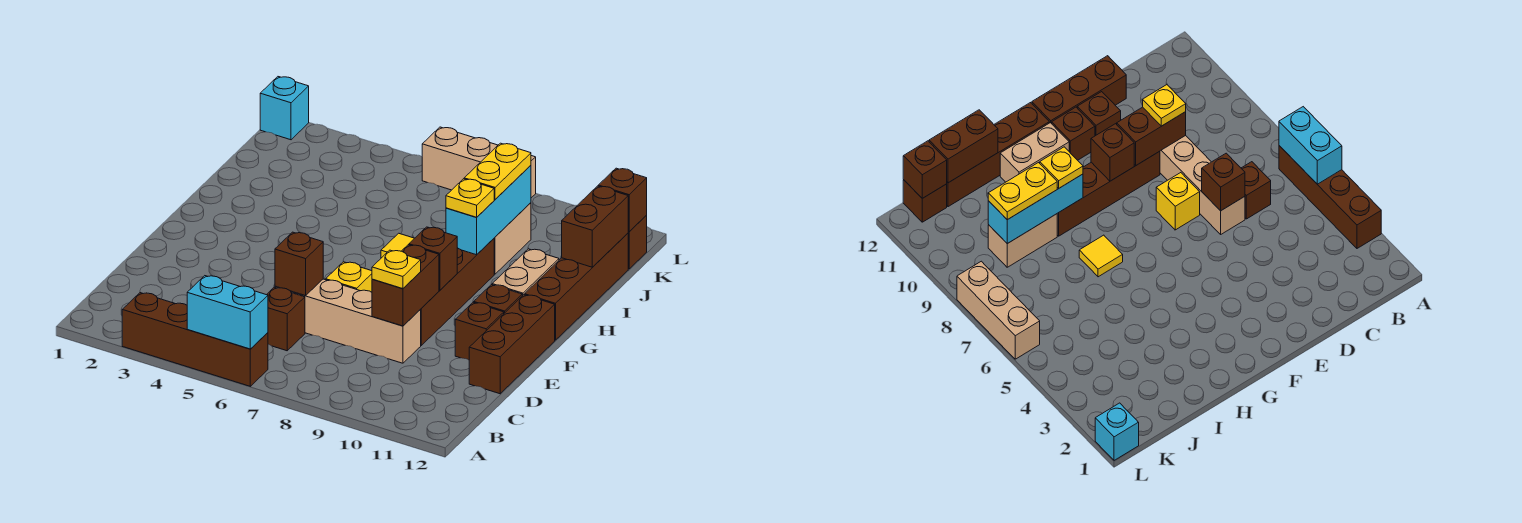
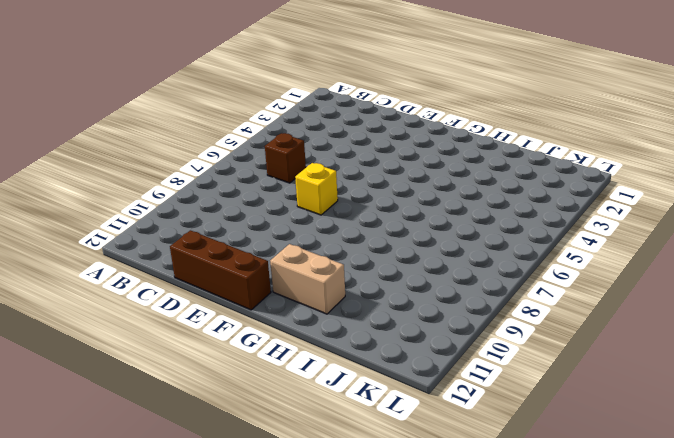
none -> brown 1x4 brick [122,293,268,386]
none -> tan 1x4 brick [275,279,421,363]
none -> brown 1x4 brick [420,239,494,345]

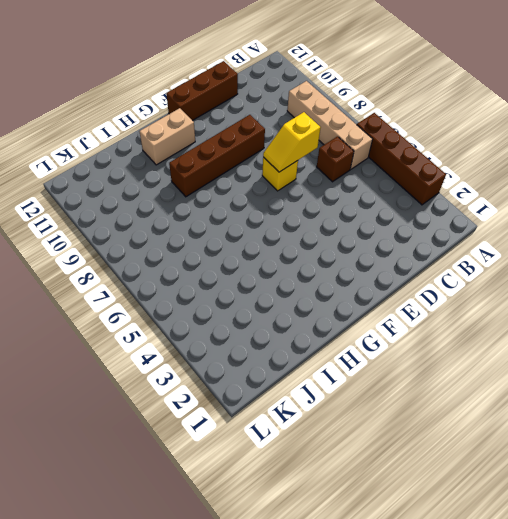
tan 1x4 brick [287,81,373,169] -> tan 1x4 brick moved to [275,279,421,363]
yellow 1x2 slope [263,112,321,172] -> none
none -> brown 1x1 brick [455,302,504,360]
none -> brown 1x1 brick [474,285,522,313]
none -> brown 1x4 brick [525,233,628,340]

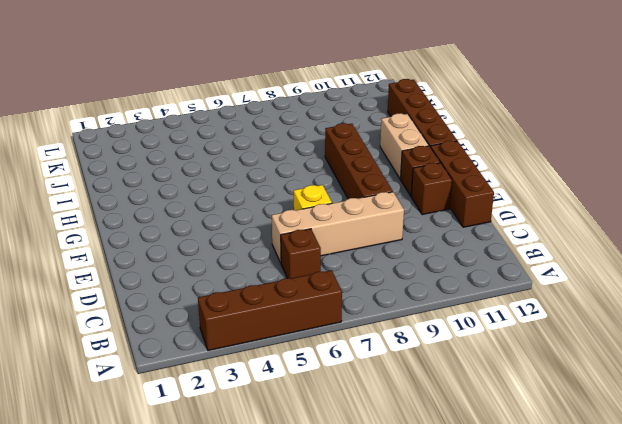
none -> yellow 1x1 tile [381,233,414,258]
none -> tan 1x2 brick [494,203,531,274]
none -> brown 1x1 brick [628,215,647,269]

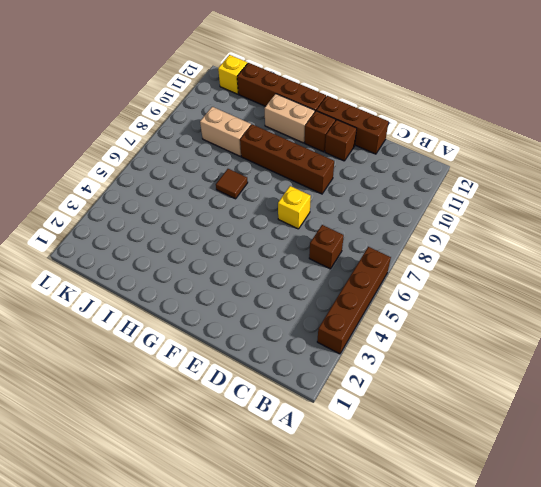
brown 1x1 tile [216,169,248,199] -> yellow 1x1 tile [381,233,414,258]
yellow 1x1 brick [218,55,248,94] -> brown 1x1 brick [628,215,647,269]
none -> tan 1x4 brick [275,279,421,363]
none -> cyan 1x1 brick [260,77,309,140]
none -> tan 1x3 brick [422,127,536,198]

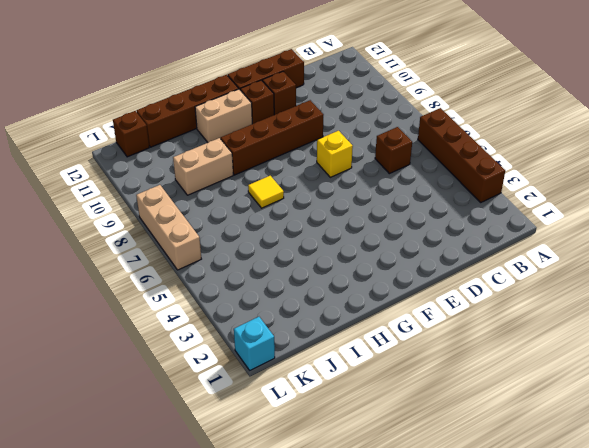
none -> tan 1x4 brick [275,279,421,363]
none -> cyan 1x2 brick [187,276,268,349]
none -> brown 1x1 brick [275,232,323,296]

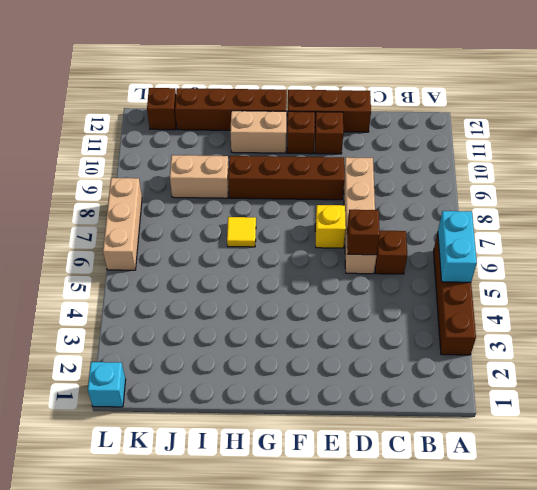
none -> brown 1x2 brick [372,245,439,326]
none -> brown 1x1 brick [409,227,457,290]
none -> cyan 1x3 brick [446,165,531,255]

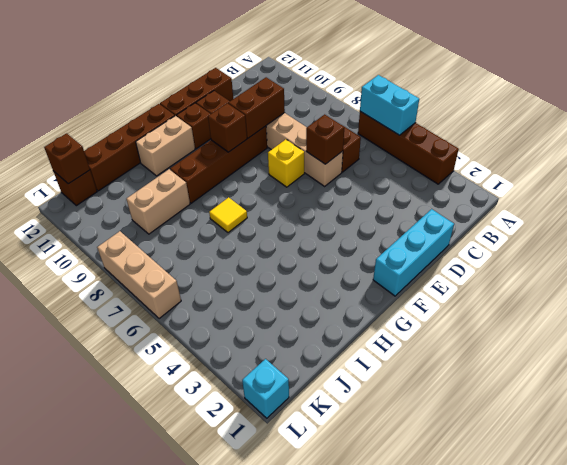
cyan 1x3 brick [373,209,454,296] -> cyan 1x3 brick moved to [446,165,531,255]
none -> brown 1x2 brick [562,186,628,267]
none -> yellow 1x1 plate [372,250,421,289]
none -> yellow 1x1 plate [446,179,494,217]

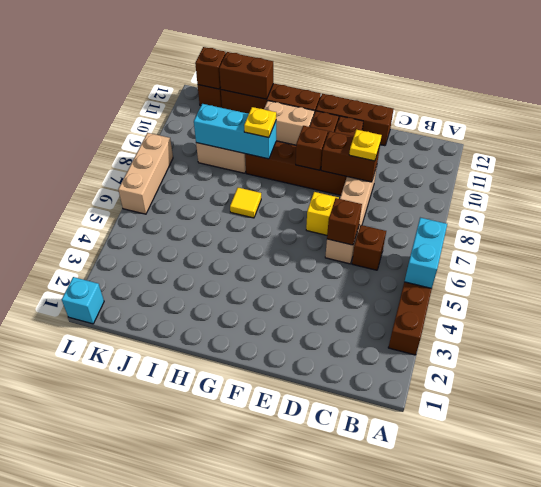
none -> yellow 1x2 plate [464,143,531,199]

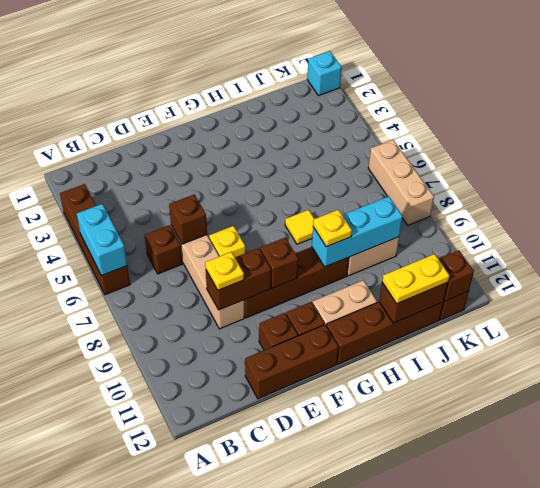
yellow 1x2 plate [382,254,449,304] -> yellow 1x2 plate moved to [464,143,531,199]

